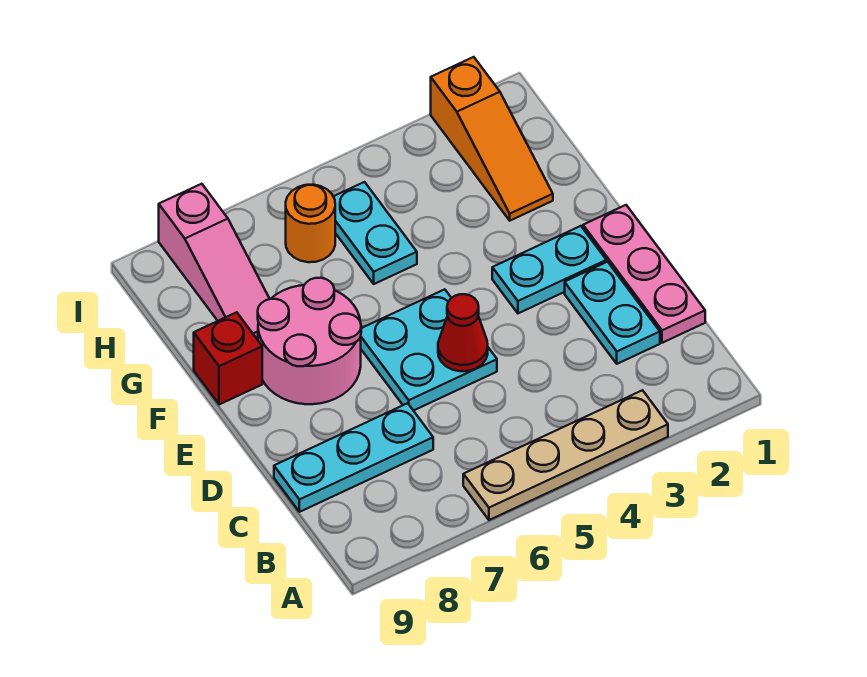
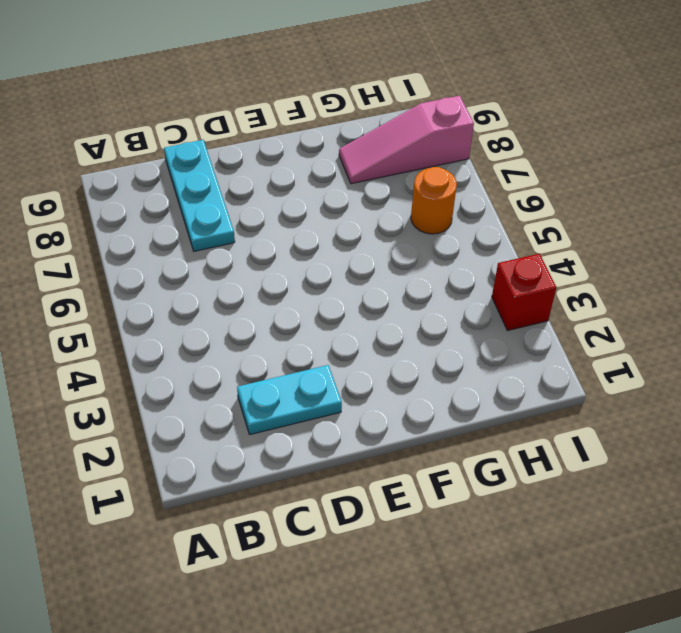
red 1x1 brick [492,254,556,331] -> red 1x1 brick moved to [194,312,262,405]
none -> tan 1x4 plate [463,390,668,520]
none -> pink 1x3 plate [583,205,705,343]
none -> cyan 2x2 plate [361,289,497,411]

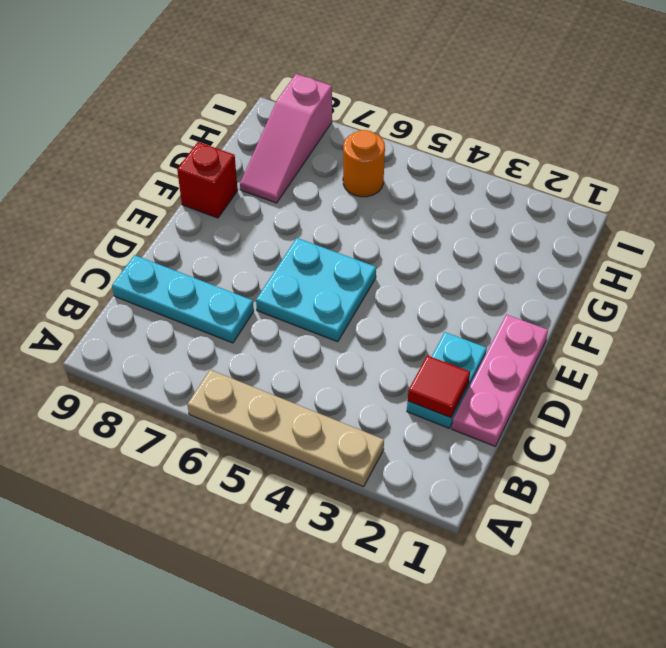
red 1x1 tile [408,355,470,418] -> none
none -> cyan 1x2 plate [492,226,606,313]
none -> pink 2x2 round brick [258,278,361,404]
none -> orange 1x3 slope [431,57,553,221]

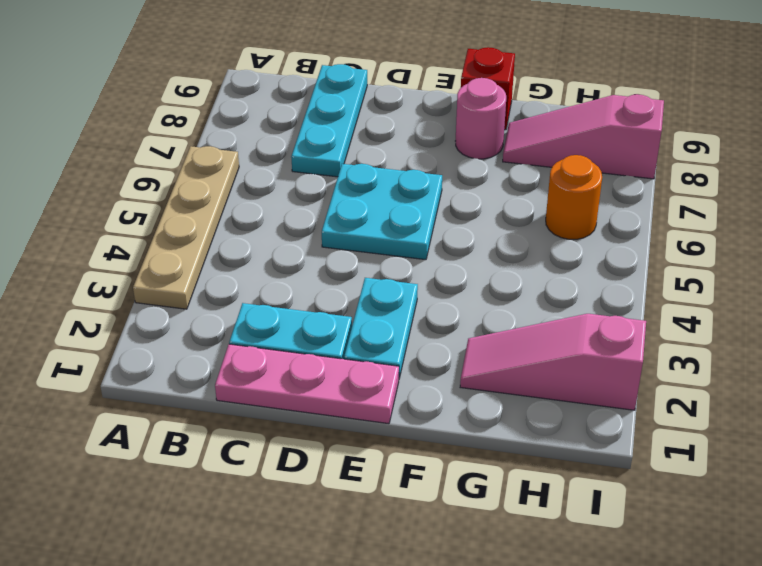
pink 1x1 round brick [456,78,506,159] -> pink 2x2 round brick [258,278,361,404]
pink 1x3 slope [460,314,646,410] -> orange 1x3 slope [431,57,553,221]
none -> cyan 1x2 plate [333,182,417,284]
none -> red 1x1 cone [438,294,488,371]

